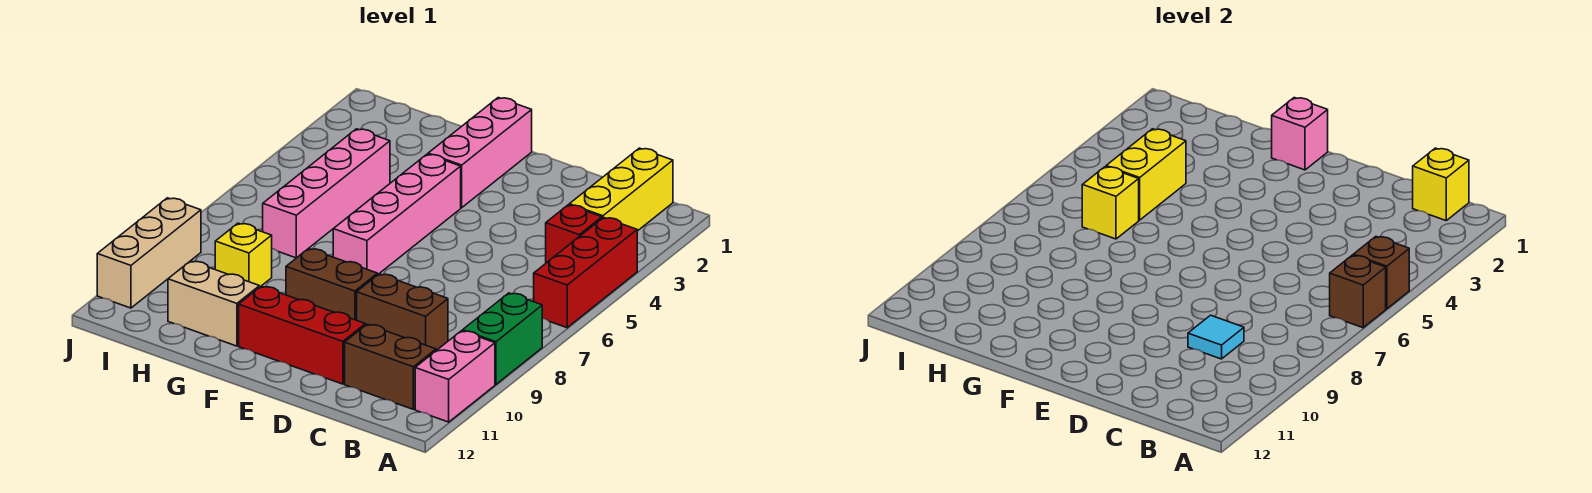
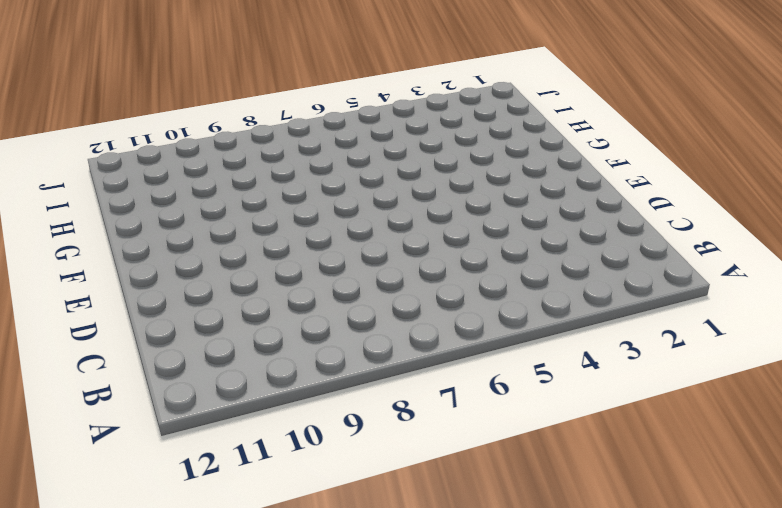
none -> red 1x3 brick [534,217,637,328]
none -> green 1x2 brick [463,293,542,384]
none -> pink 1x2 brick [415,331,495,422]

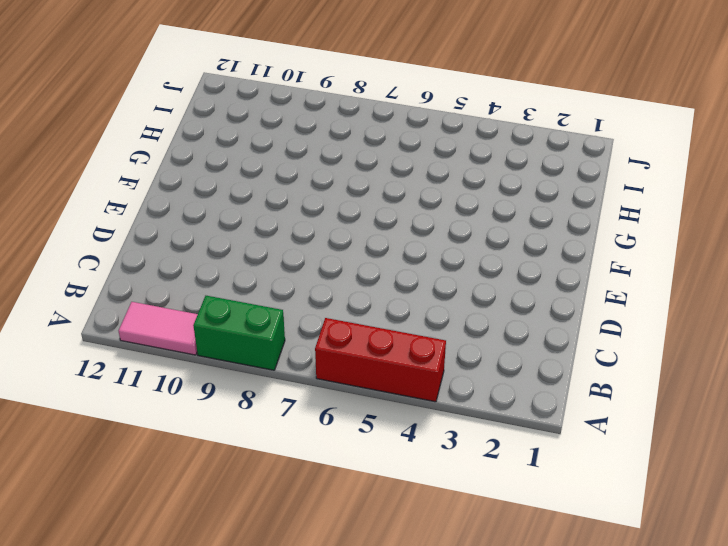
pink 1x2 tile [119,302,198,355] -> pink 1x2 brick [415,331,495,422]
none -> yellow 1x3 brick [569,148,673,231]
none -> red 1x1 brick [546,205,602,263]
none -> brown 1x2 brick [345,324,436,409]

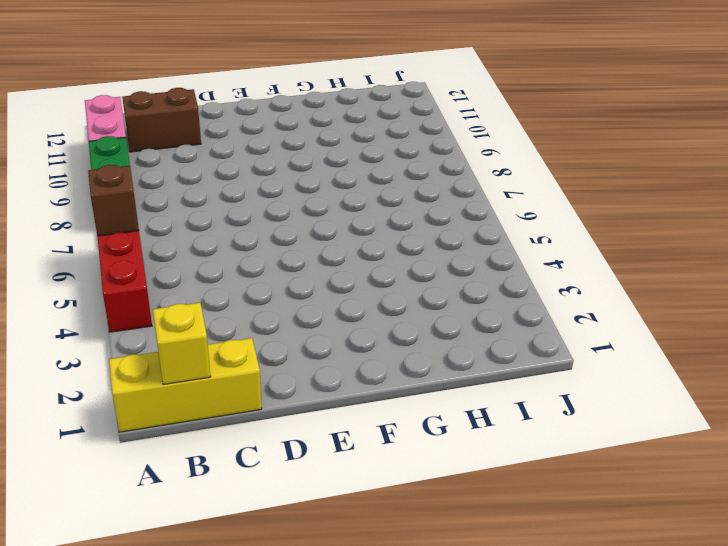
yellow 1x3 brick [109,338,262,432] -> yellow 1x3 brick turned to [569,148,673,231]
none -> red 1x1 brick [546,205,602,263]
none -> brown 1x2 brick [357,274,448,350]
none -> red 1x3 brick [239,286,365,384]

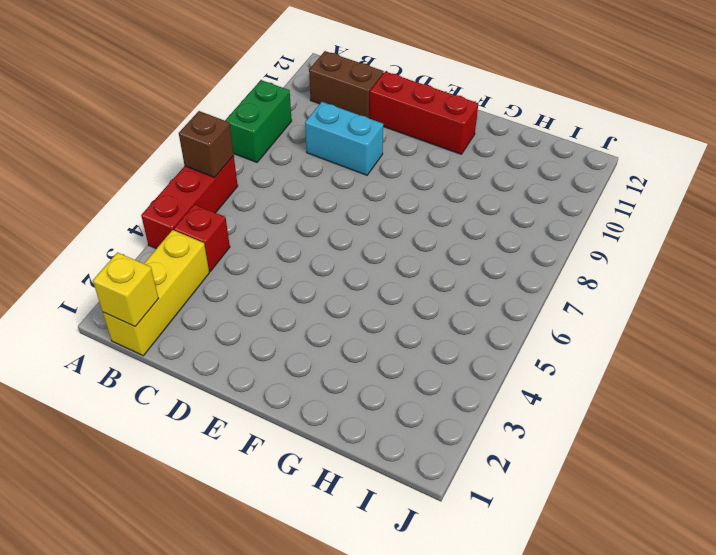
cyan 1x2 brick [305,102,383,175] -> brown 1x2 brick [357,274,448,350]
none -> pink 1x2 brick [415,331,495,422]
none -> brown 1x2 brick [286,249,377,320]
none -> pink 1x3 brick [428,98,532,208]

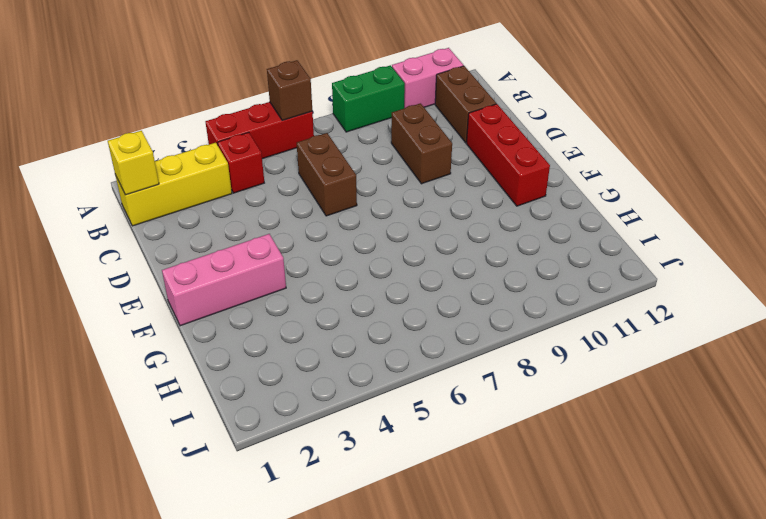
brown 1x2 brick [297,133,357,216] -> brown 1x2 brick moved to [286,249,377,320]
none -> pink 1x4 brick [333,154,461,275]
none -> tan 1x2 brick [168,261,259,346]
none -> pink 1x4 brick [263,129,390,258]

